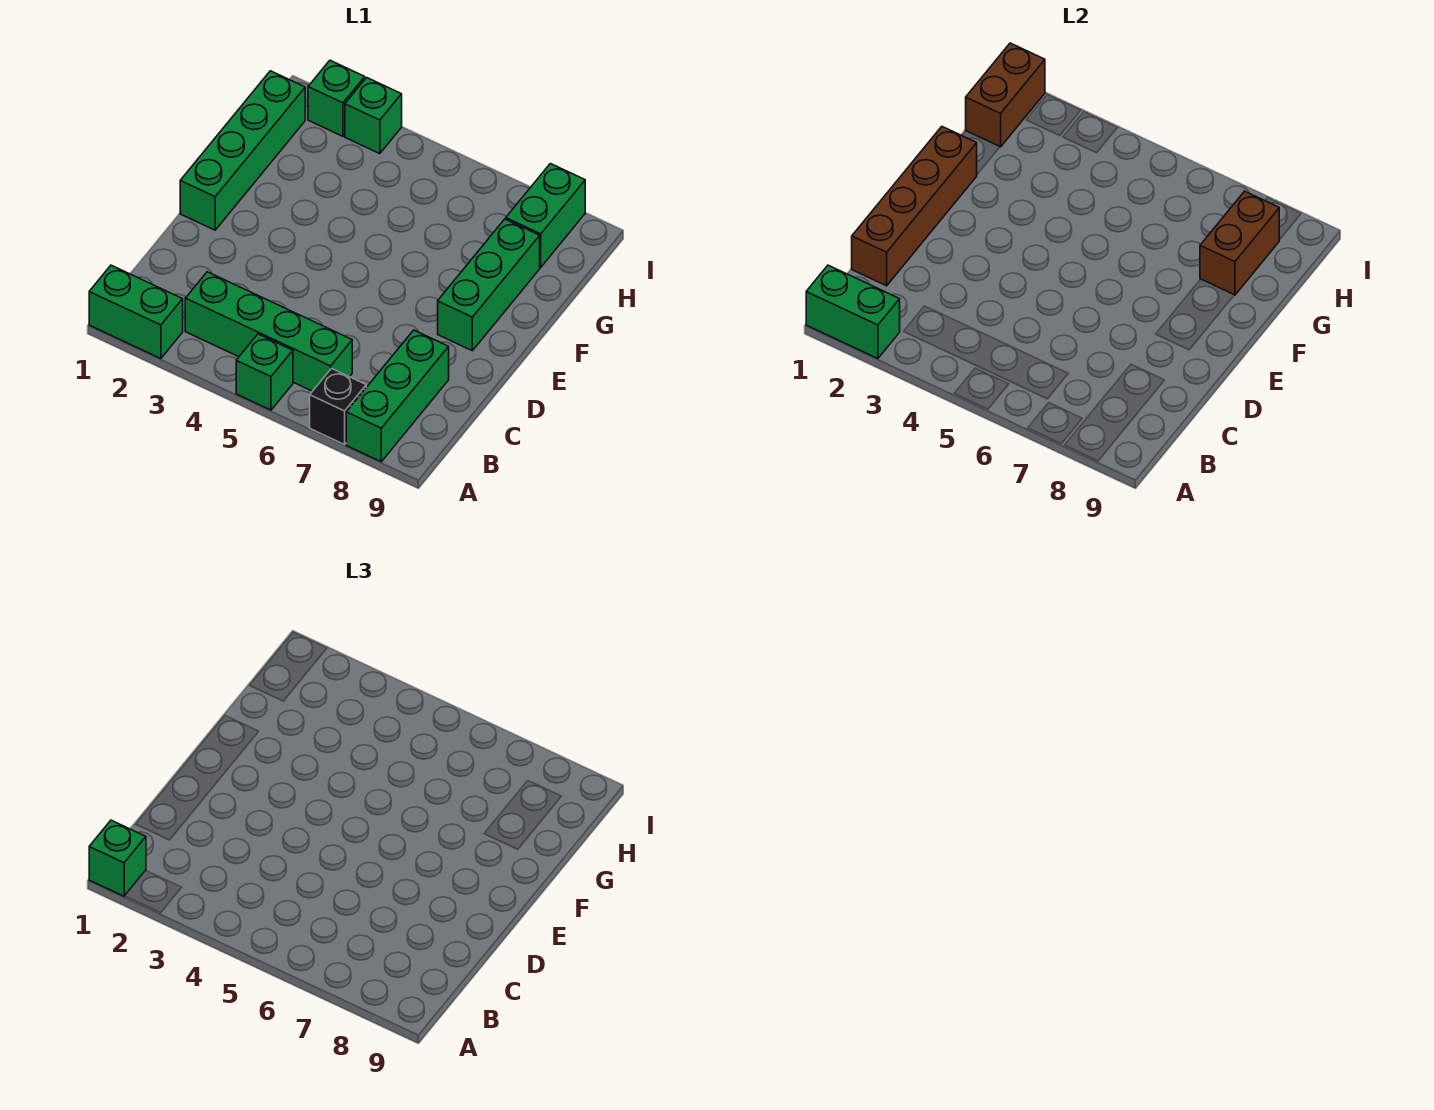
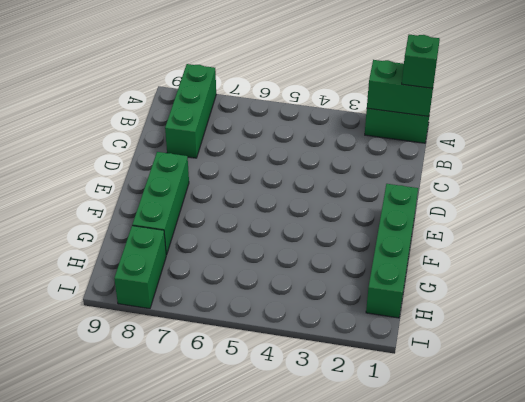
none -> green 1x1 brick [236,334,293,410]
none -> black 1x1 brick [310,369,366,445]
none -> green 1x4 brick [185,272,352,391]

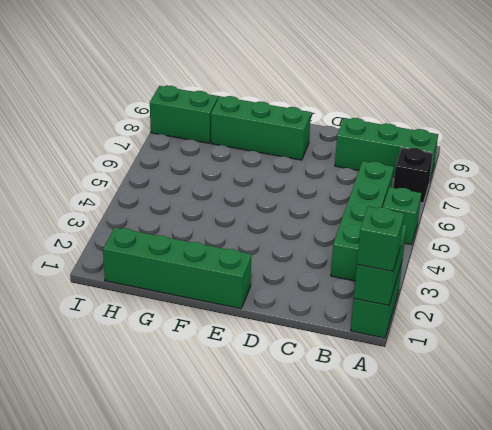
none -> green 1x1 brick [308,60,365,136]
none -> green 1x1 brick [345,78,402,154]
none -> brown 1x4 brick [852,127,977,286]

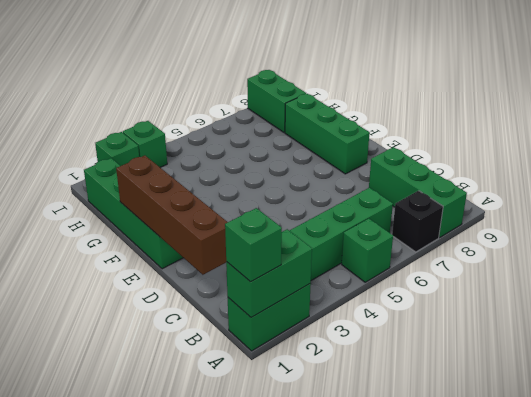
none -> brown 1x2 brick [1200,191,1279,295]
none -> brown 1x2 brick [966,43,1045,147]

